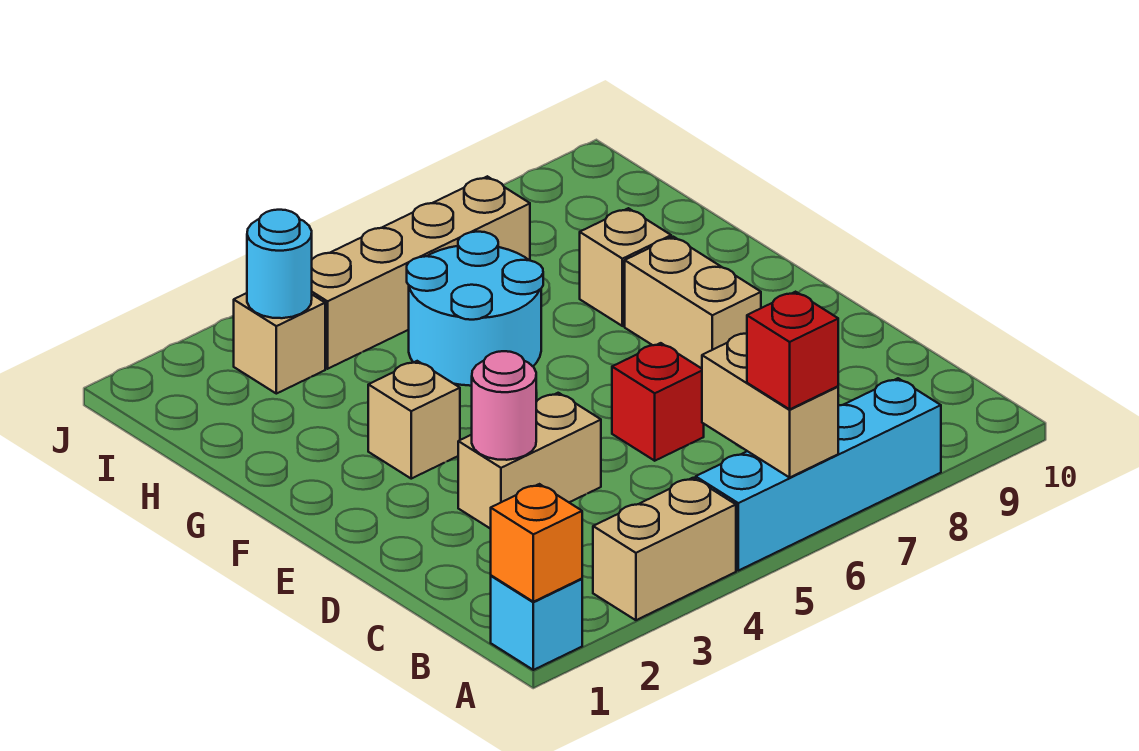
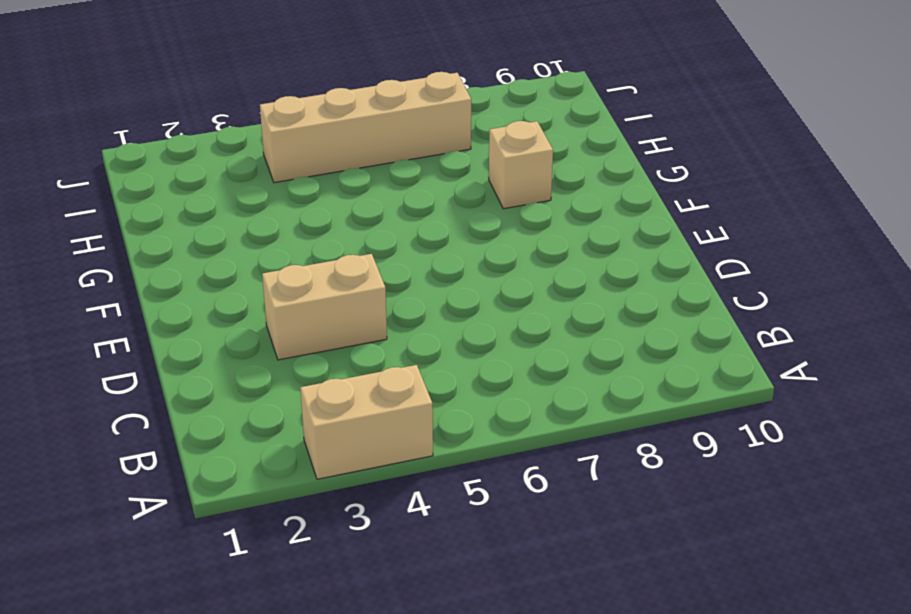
none -> cyan 1x1 brick [491,576,582,670]
none -> cyan 1x4 brick [696,378,941,571]
none -> red 1x1 brick [612,343,704,461]

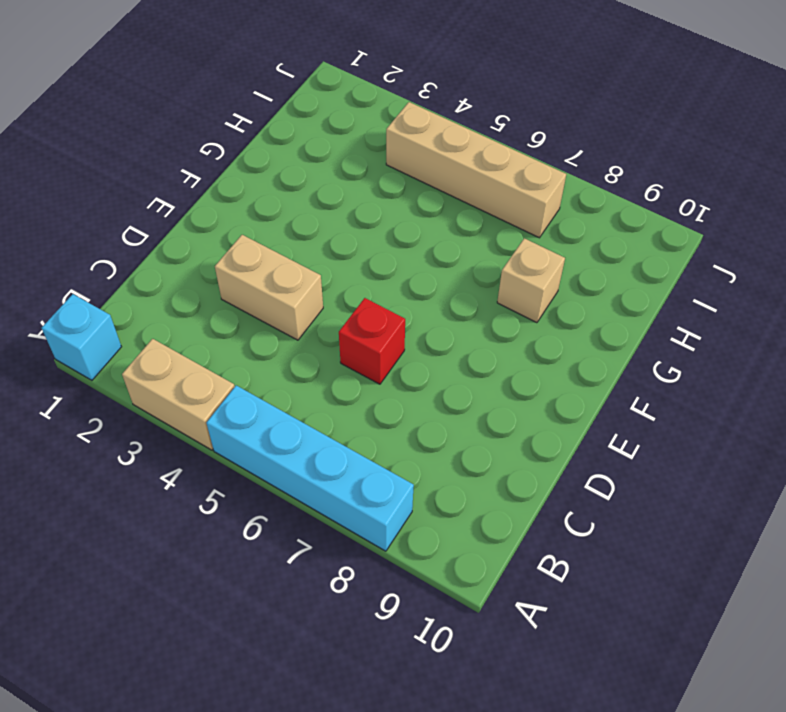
none -> tan 1x2 brick [625,237,761,368]
none -> tan 1x1 brick [368,361,460,479]
none -> cyan 2x2 round brick [407,232,543,386]

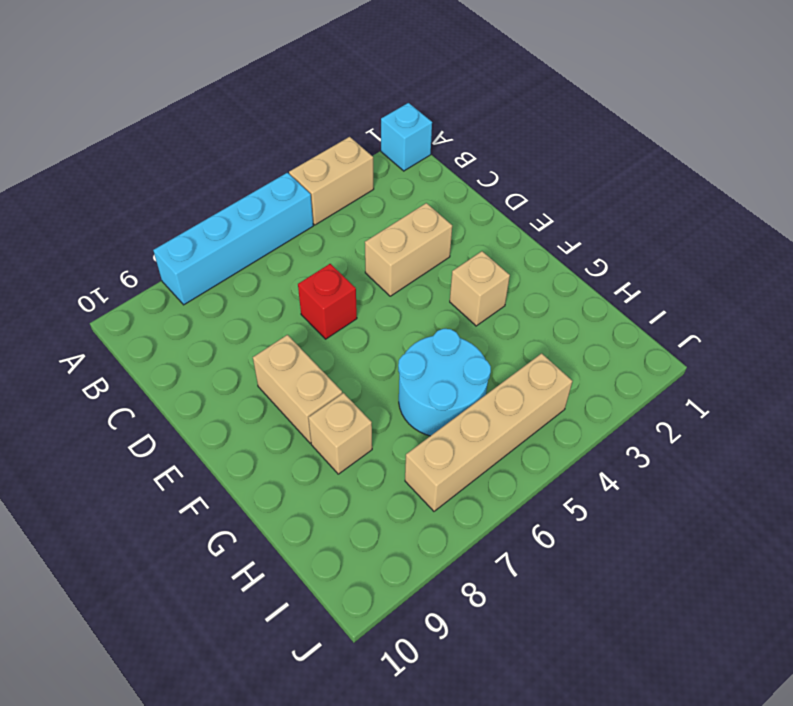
none -> tan 1x1 brick [234,293,325,394]
none -> orange 1x1 brick [491,484,582,602]
none -> tan 1x2 brick [702,333,838,477]

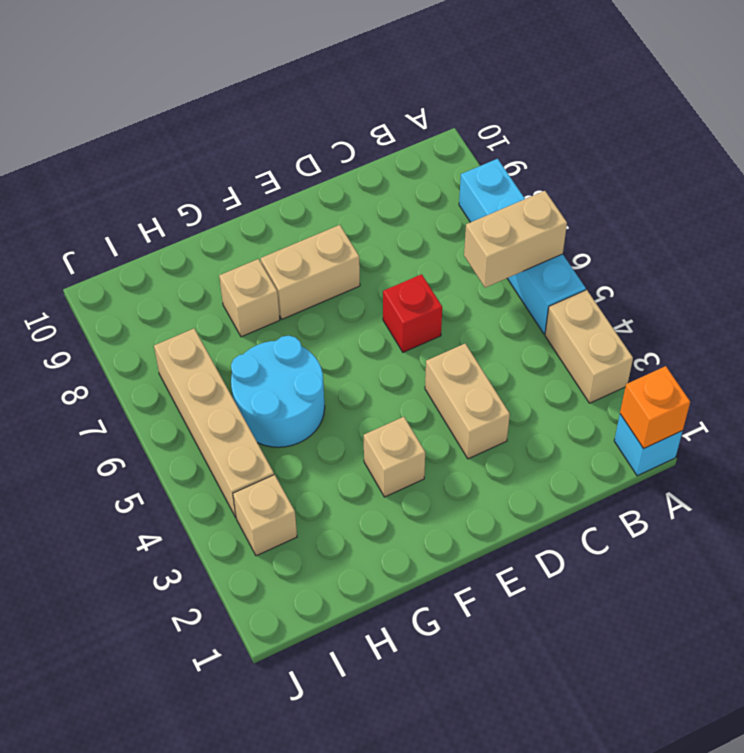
none -> pink 1x1 round brick [472,351,536,460]
none -> cyan 1x1 round brick [247,210,312,318]
none -> red 1x1 brick [747,292,838,409]

